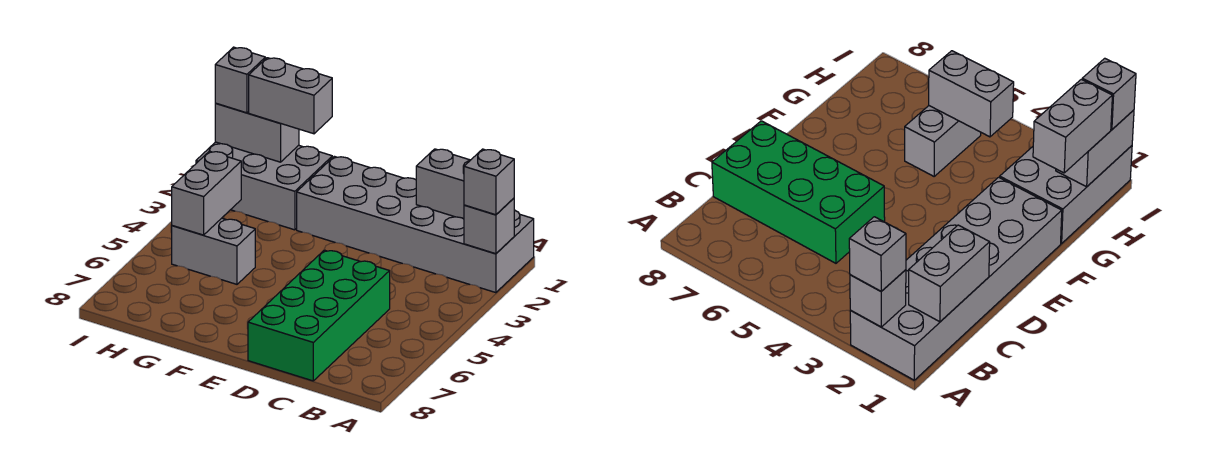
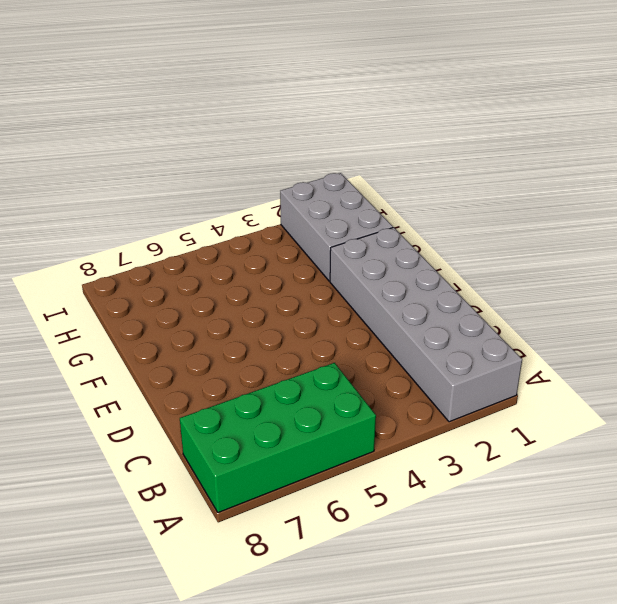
green 2x4 brick [180,363,376,513] -> green 2x4 brick moved to [248,250,390,381]
none -> grey 1x2 brick [172,218,255,284]
none -> grey 1x1 brick [464,198,514,254]

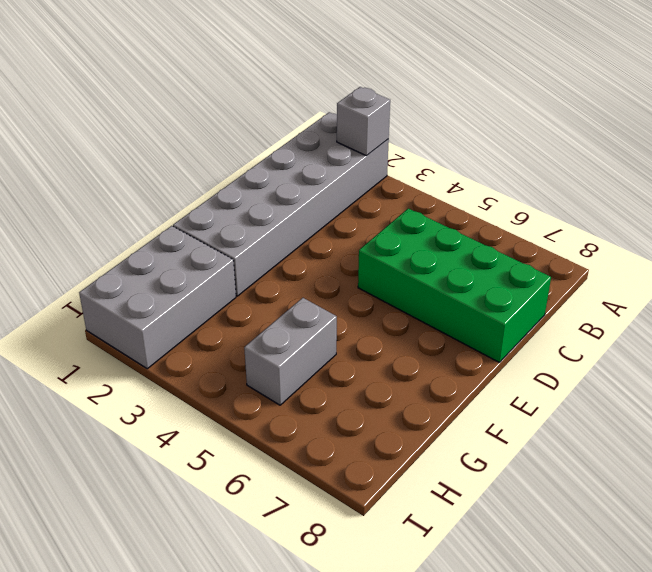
none -> grey 1x2 brick [416,149,470,219]
none -> grey 1x2 brick [215,103,299,162]

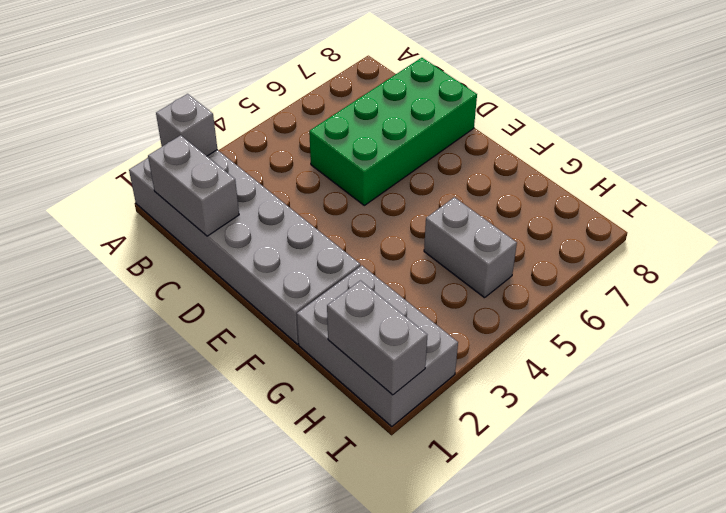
none -> grey 1x2 brick [172,151,241,235]
none -> grey 1x1 brick [464,149,514,215]

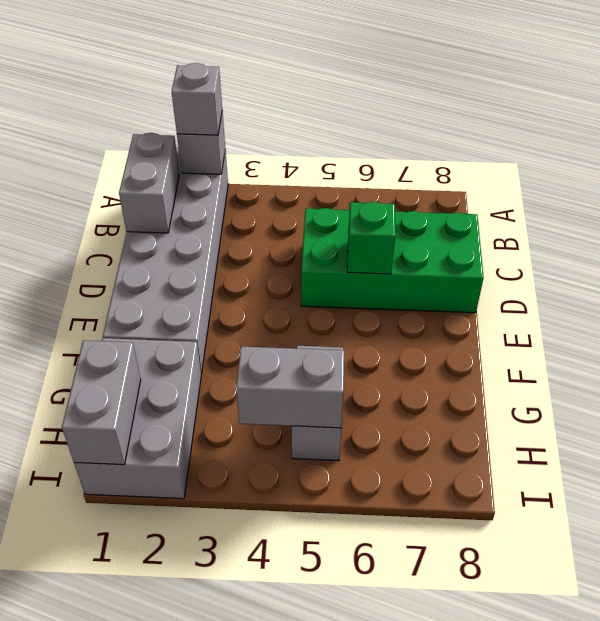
green 1x1 brick [347,202,395,274] -> none
none -> grey 1x2 brick [249,58,332,134]
none -> grey 1x1 brick [215,47,265,113]

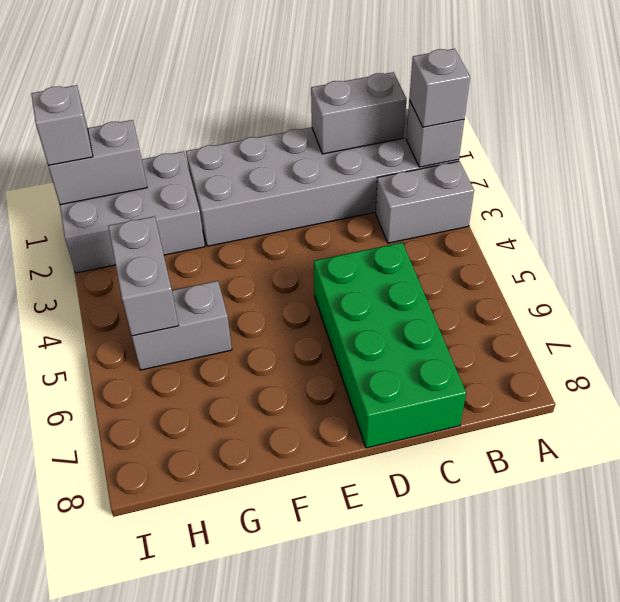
grey 1x2 brick [376,161,474,243] -> grey 1x2 brick moved to [249,58,332,134]

